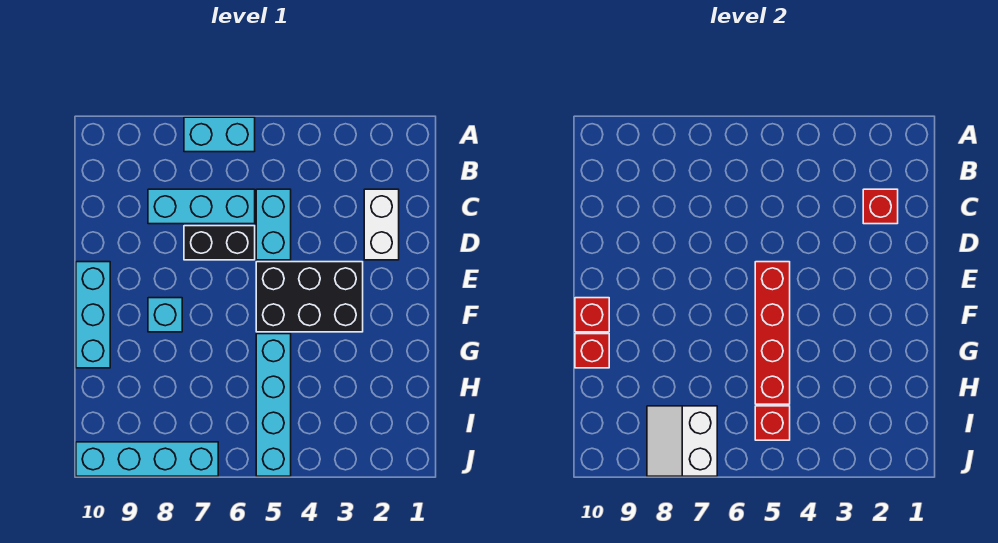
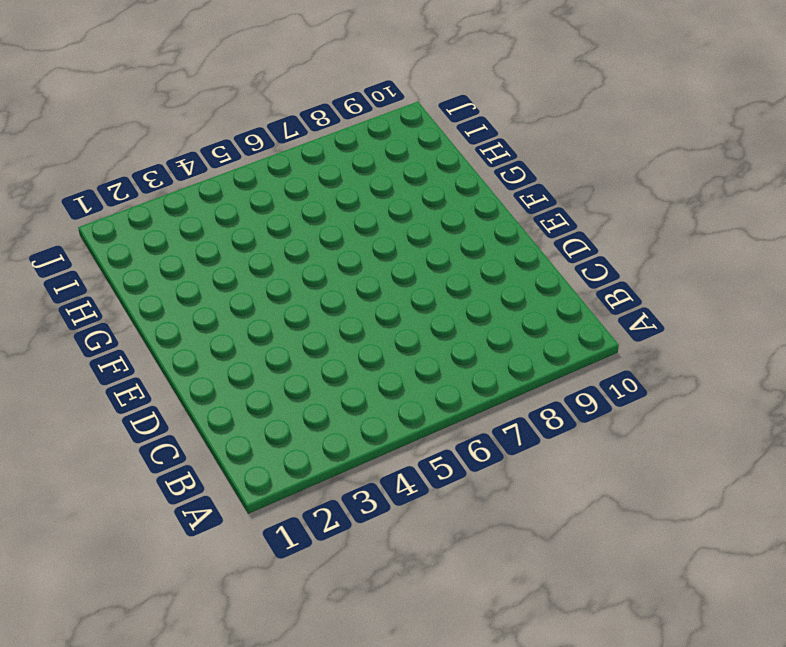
none -> cyan 1x2 brick [184,117,255,152]
none -> white 1x2 brick [364,189,399,260]
none -> cyan 1x2 brick [256,189,291,260]

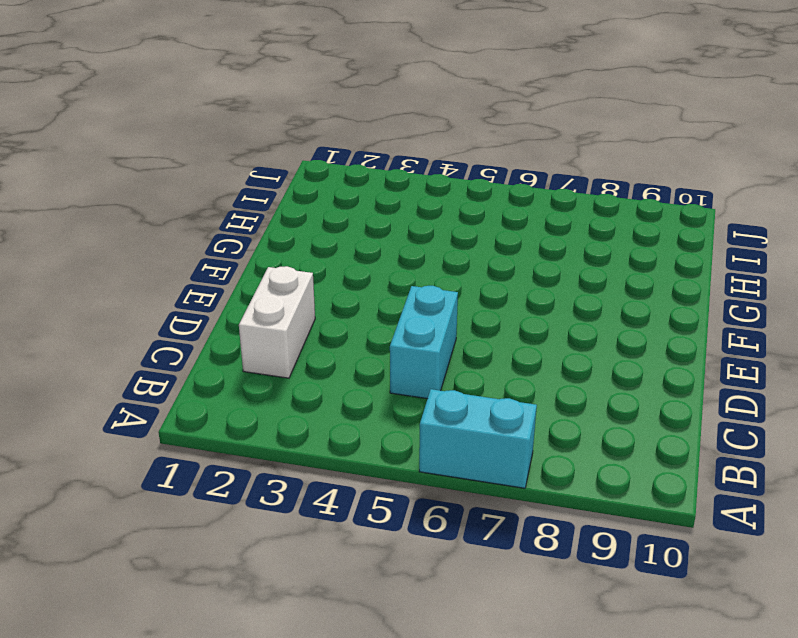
none -> cyan 1x3 brick [148,189,255,224]
none -> black 1x2 brick [184,226,255,260]
none -> black 2x3 brick [256,262,363,332]

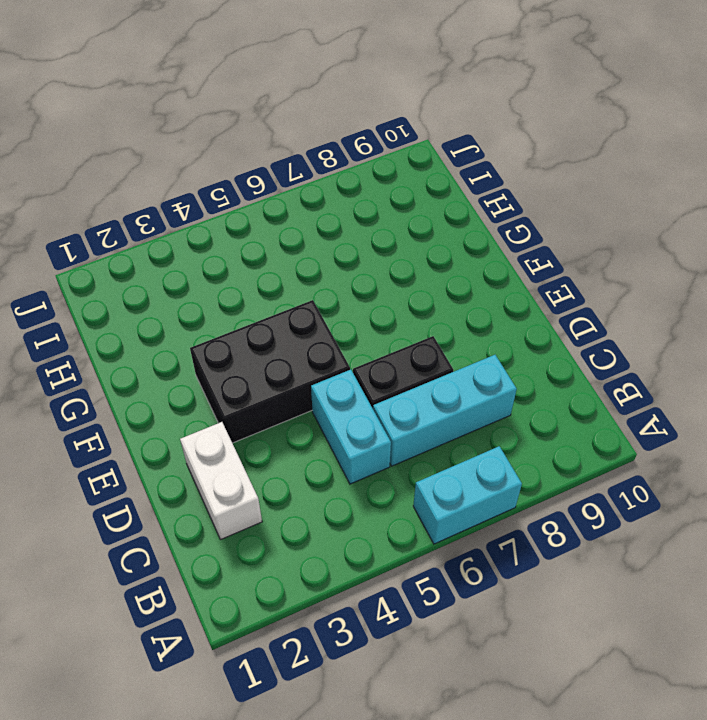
none -> cyan 1x3 brick [76,262,110,368]
none -> cyan 1x1 brick [148,298,182,332]
none -> cyan 1x4 brick [256,334,291,476]

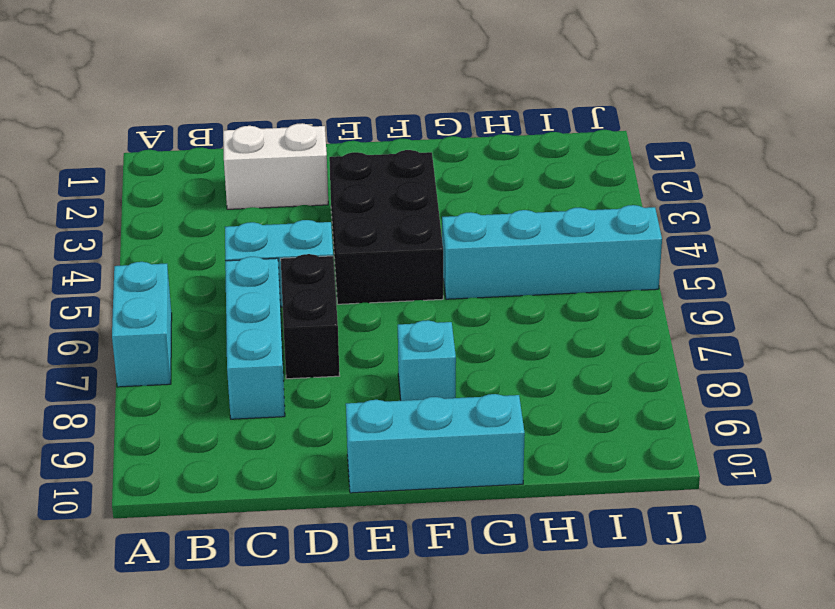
none -> cyan 1x4 brick [76,442,218,476]
none -> red 1x1 brick [863,189,898,224]
none -> red 1x4 brick [755,262,790,404]

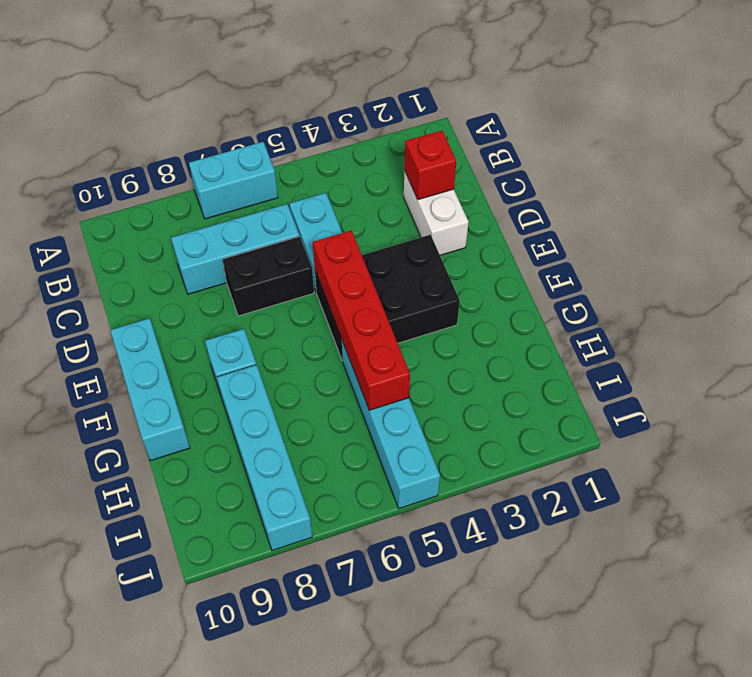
cyan 1x4 brick [217,365,312,550] -> cyan 1x4 brick turned to [76,442,218,476]
none -> red 1x1 brick [575,298,609,332]
none -> red 1x1 brick [575,334,609,368]
none -> red 1x1 brick [755,406,790,440]

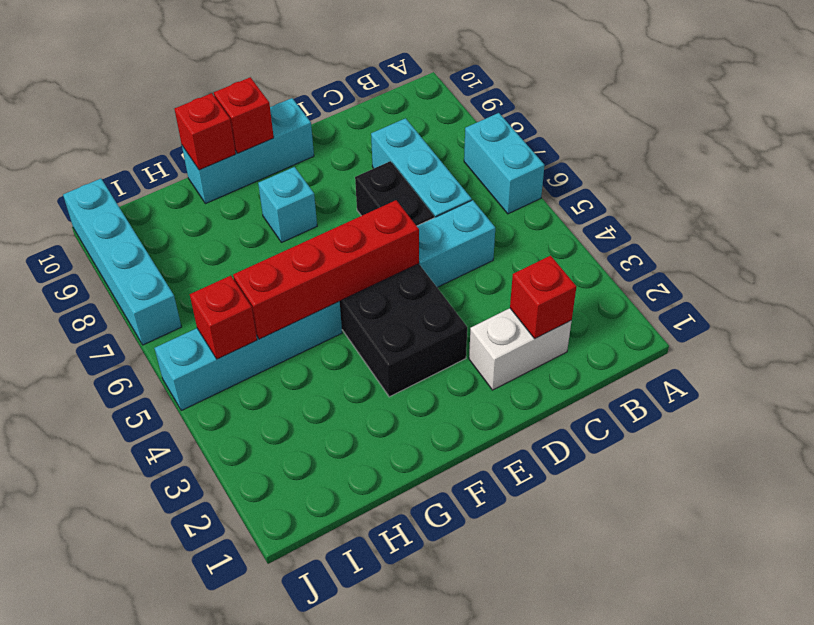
none -> white 2x2 slope [647,406,717,476]

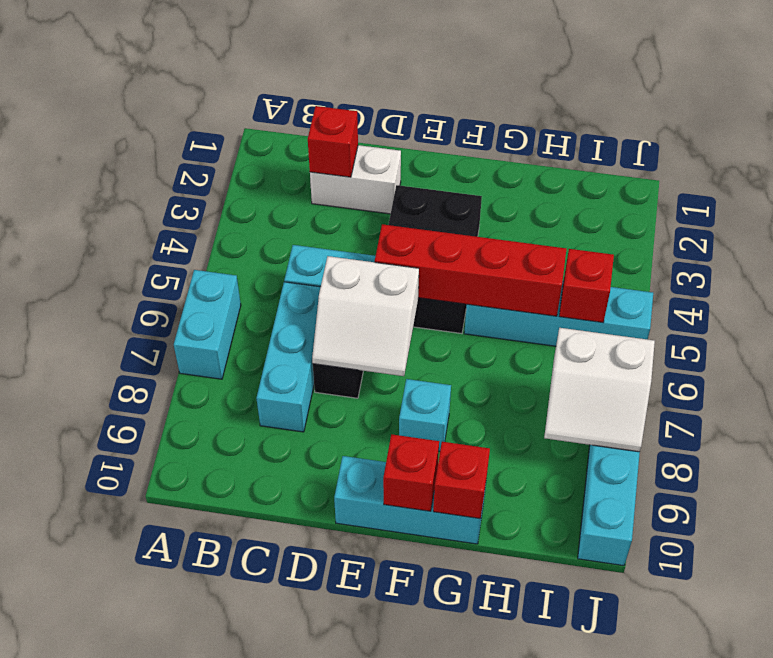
white 2x2 slope [312,256,419,376] -> none

